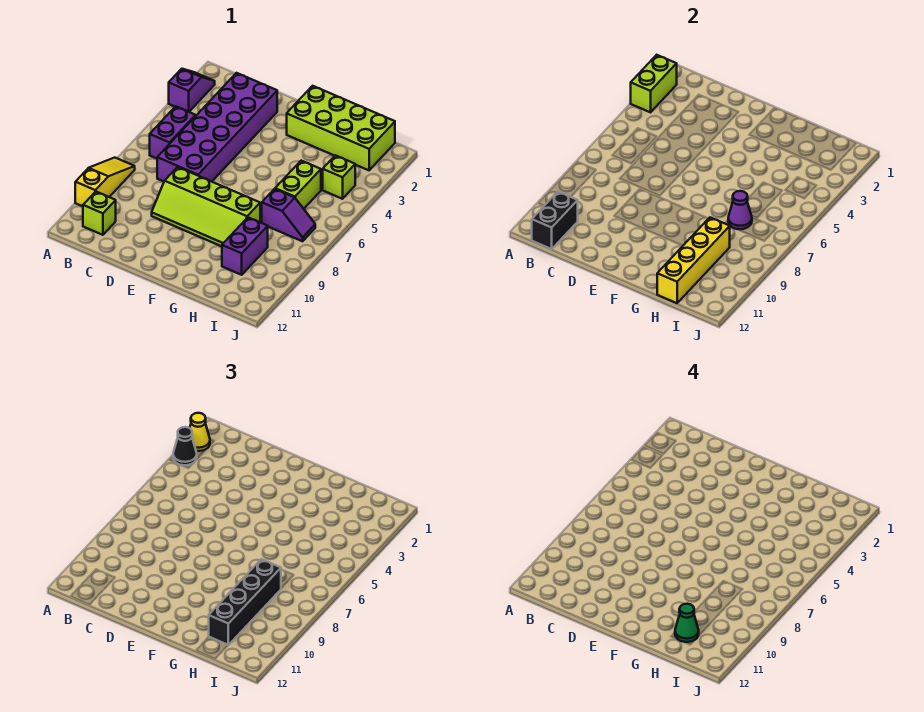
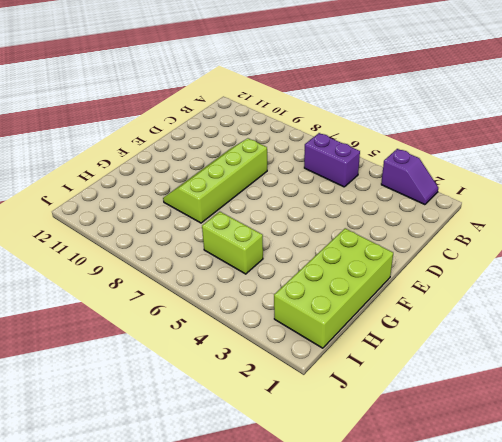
none -> yellow 1x3 slope [75,158,135,206]
none -> lime 1x1 brick [83,192,116,235]
none -> purple 2x6 brick [157,73,277,182]

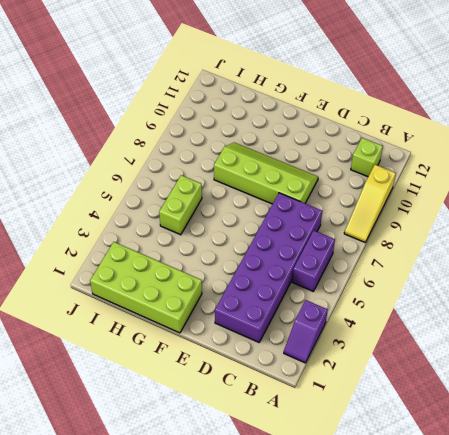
none -> purple 1x2 slope [262,189,315,241]
none -> purple 1x2 brick [222,217,268,275]
none -> lime 1x1 brick [323,155,355,199]

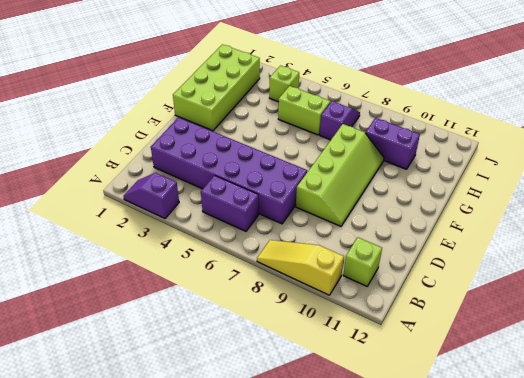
none -> lime 1x2 brick [631,55,677,112]
none -> black 1x2 brick [532,192,578,249]
none -> purple 1x1 cone [728,191,752,229]

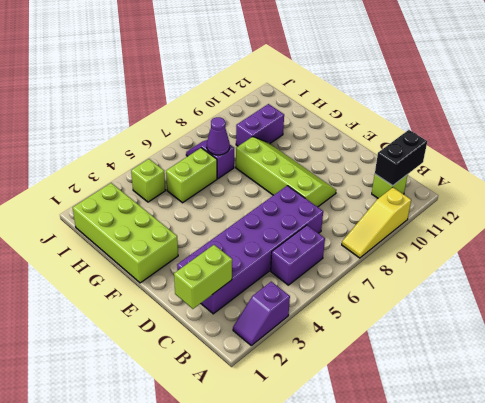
lime 1x2 brick [174,245,232,309] -> lime 1x2 brick moved to [631,55,677,112]
none -> yellow 1x4 brick [657,217,730,303]
none -> yellow 1x1 cone [190,413,210,451]
none -> black 1x1 cone [173,427,197,465]

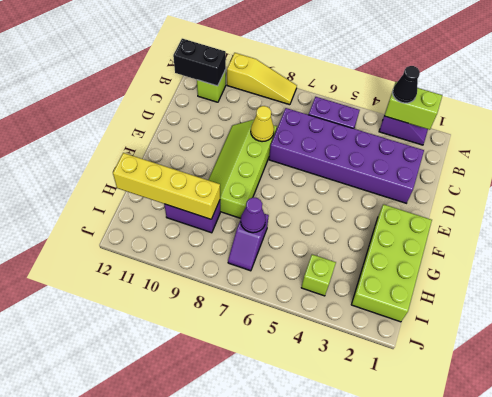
yellow 1x1 cone [251,106,274,142] -> yellow 1x1 cone moved to [190,413,210,451]
none -> lime 1x2 brick [275,161,321,209]
none -> black 1x4 brick [209,559,281,645]
none -> green 1x1 cone [675,604,699,642]

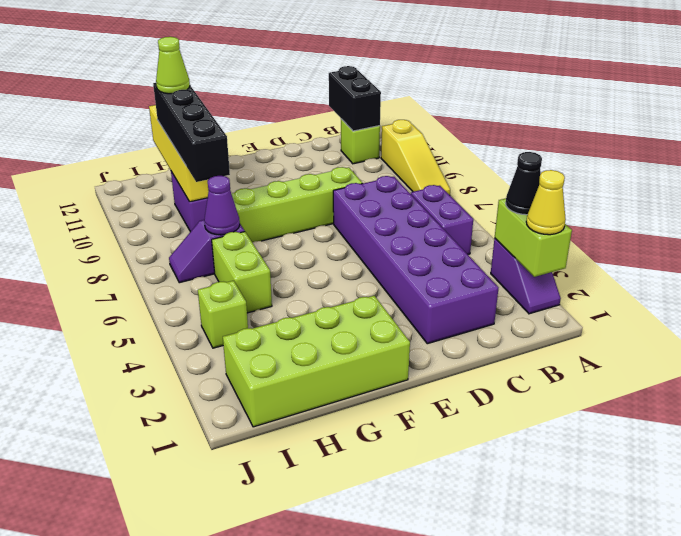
lime 1x1 cone [156,37,190,94] -> green 1x1 cone [675,604,699,642]

